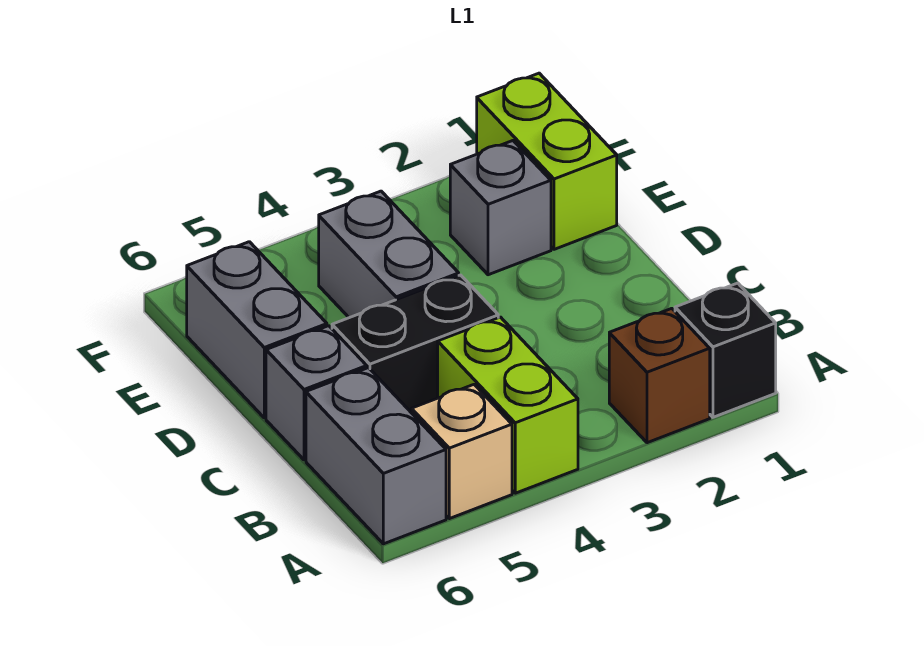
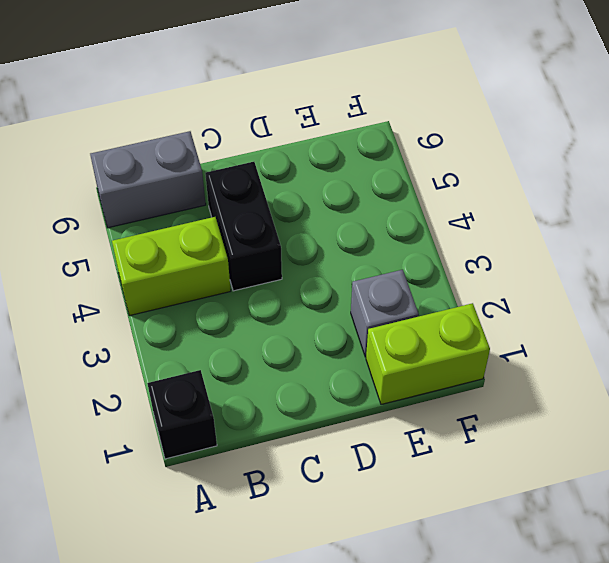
none -> brown 1x1 brick [609,308,710,443]
none -> tan 1x1 brick [411,385,512,519]

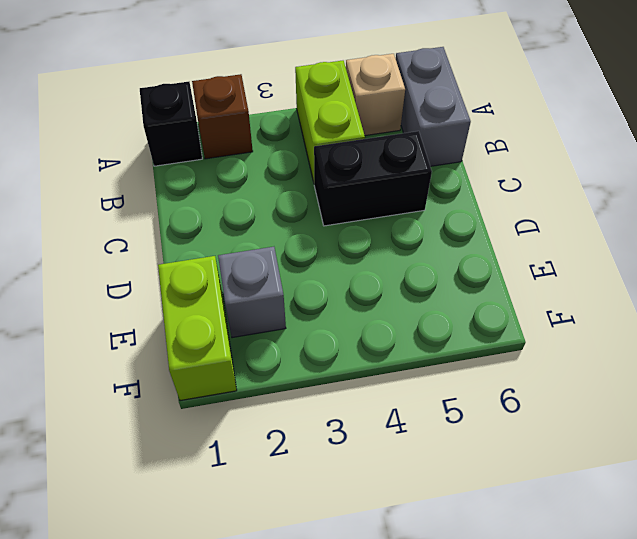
none -> grey 1x1 brick [266,326,367,460]
none -> grey 1x2 brick [319,191,459,318]

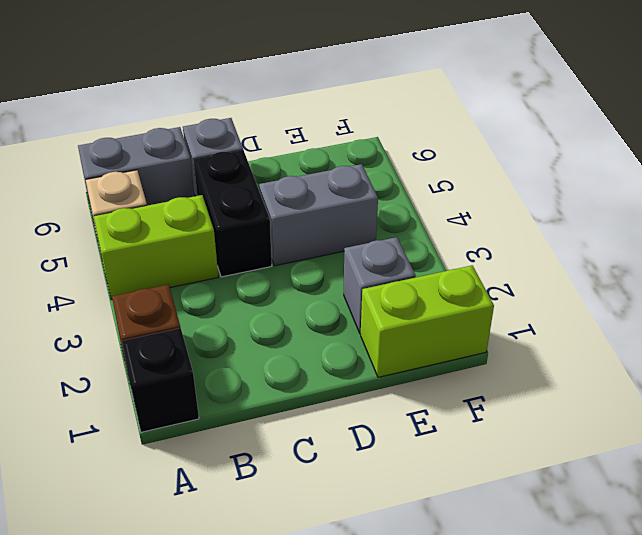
none -> grey 1x2 brick [187,242,327,418]

